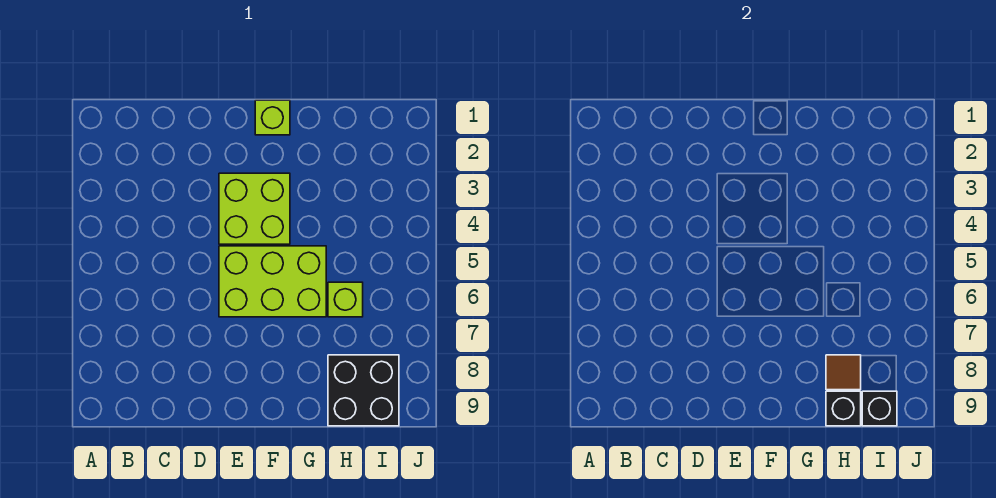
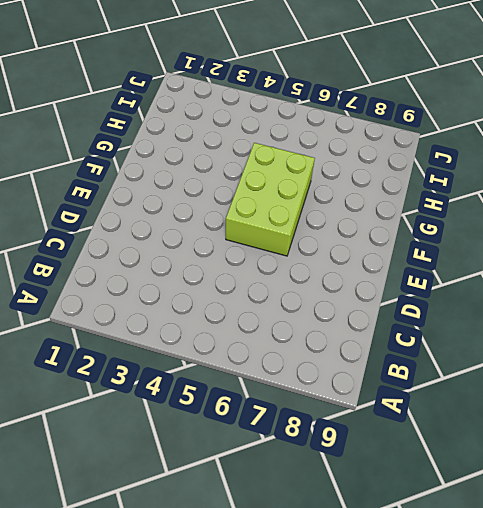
none -> lime 2x2 brick [219,173,290,244]
none -> lime 1x1 brick [255,100,290,135]

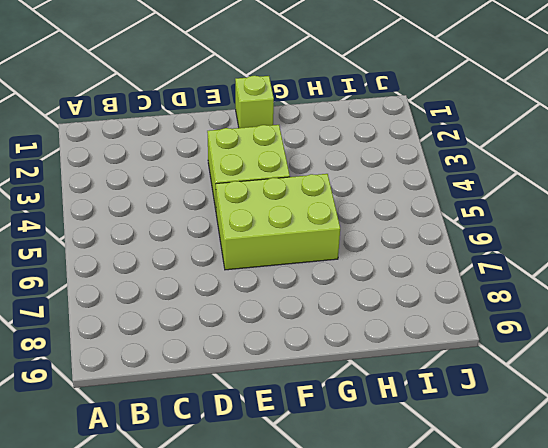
none -> lime 1x1 brick [328,282,363,317]
none -> black 2x2 brick [328,355,399,426]

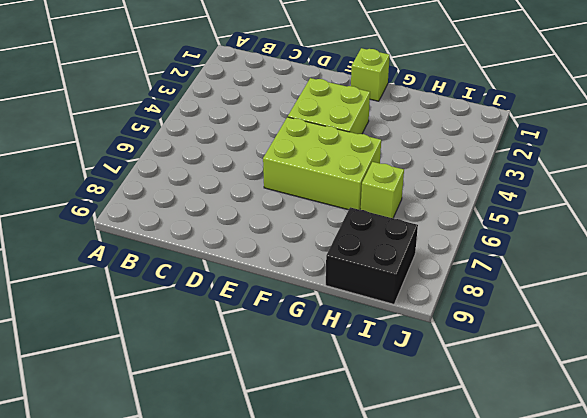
none -> brown 1x1 tile [826,355,861,390]
none -> black 1x1 brick [826,391,861,426]

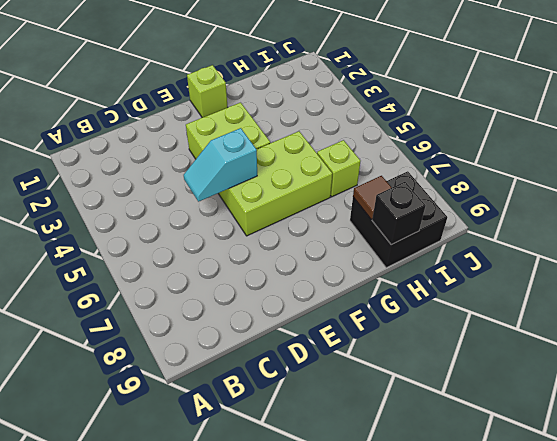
cyan 1x2 slope [184,128,257,202] -> none
none -> black 1x1 brick [862,391,897,426]

